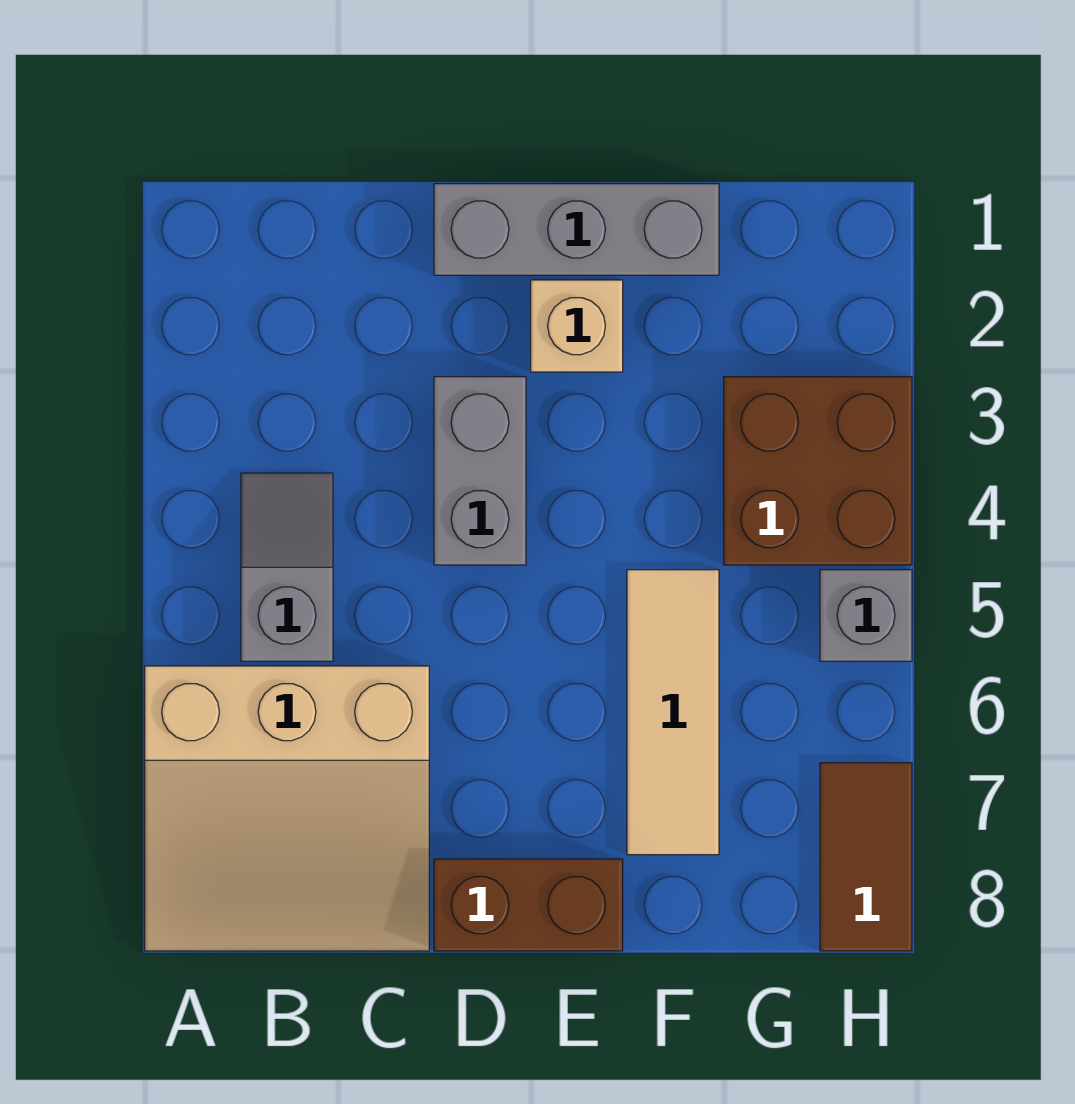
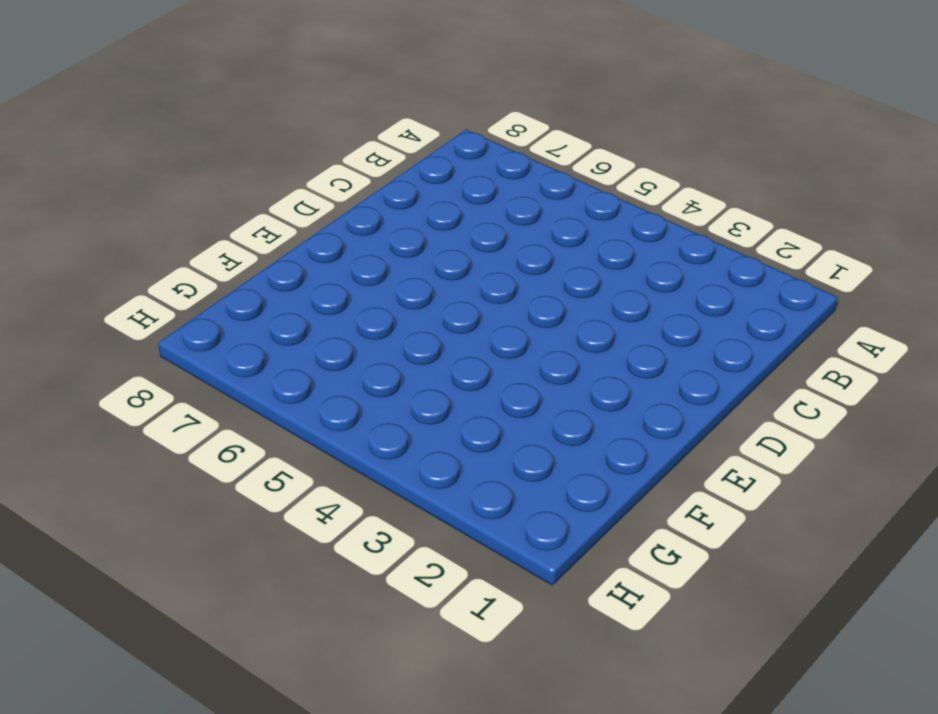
none -> tan 3x3 slope [145,666,429,951]
none -> grey 1x2 slope [241,473,333,661]

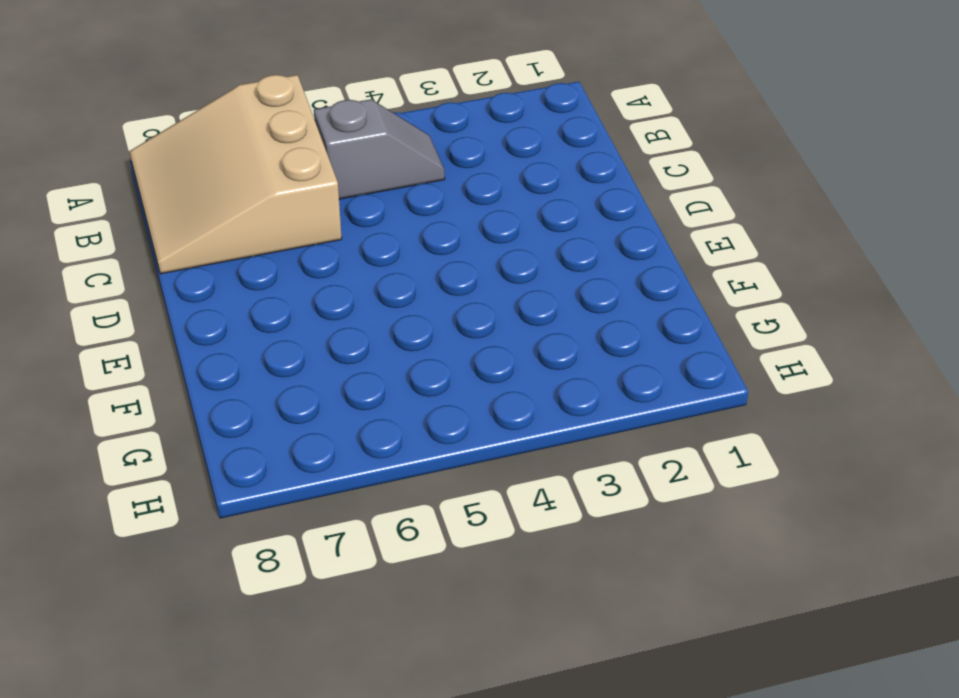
none -> grey 1x3 brick [434,184,719,275]
none -> grey 1x2 brick [434,377,526,565]

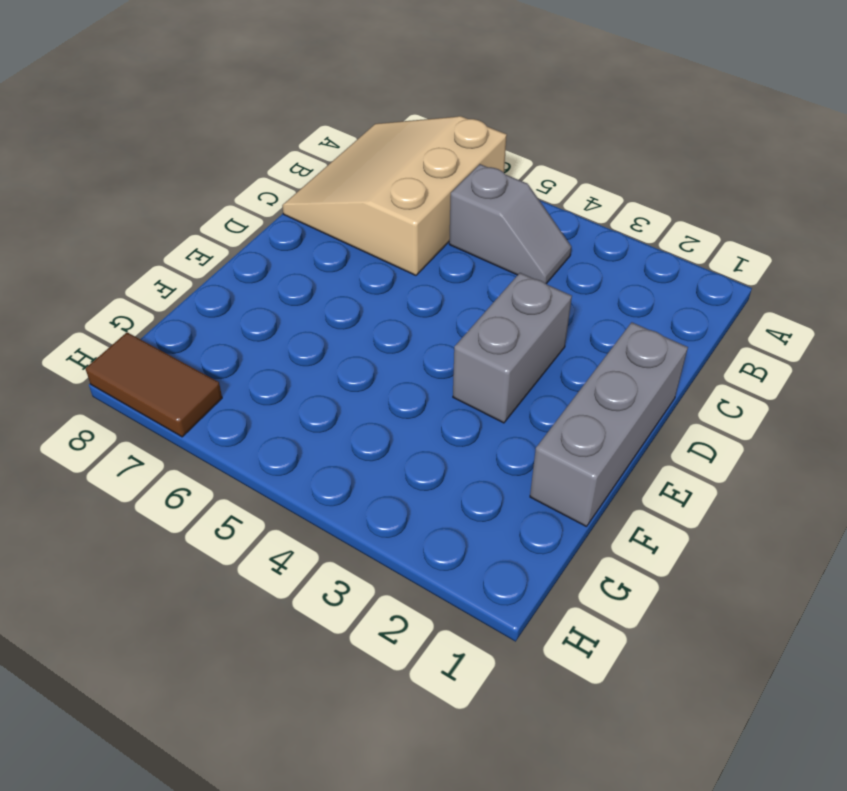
grey 1x2 brick [453,273,572,423] -> grey 1x2 brick turned to [434,377,526,565]
none -> brown 1x2 brick [434,859,623,951]
none -> tan 1x1 brick [531,280,623,372]

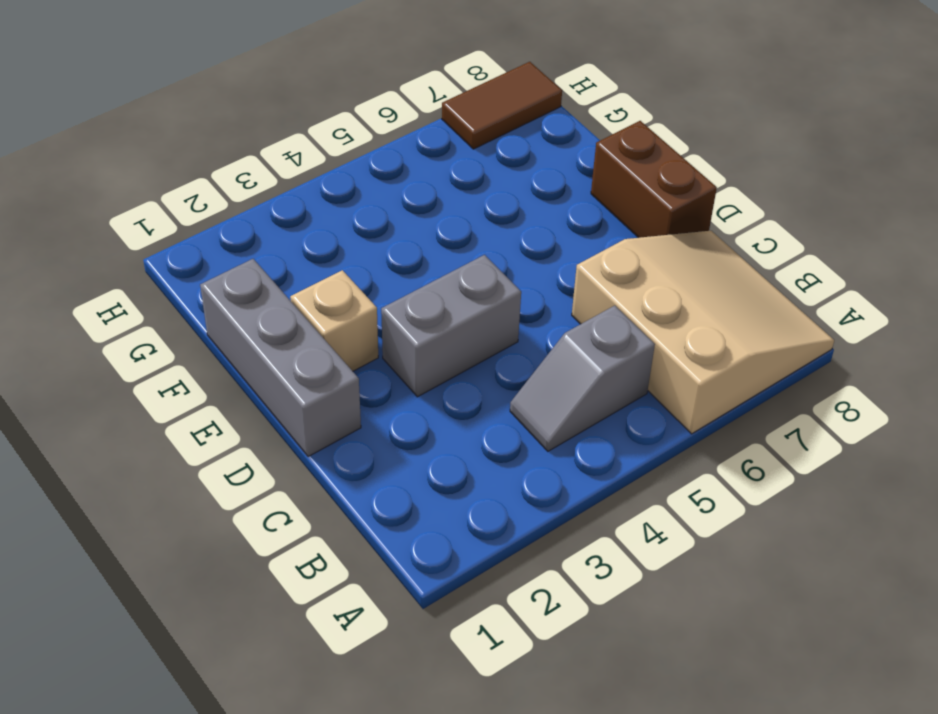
none -> tan 1x3 tile [627,570,719,855]
none -> brown 2x2 brick [724,377,912,565]

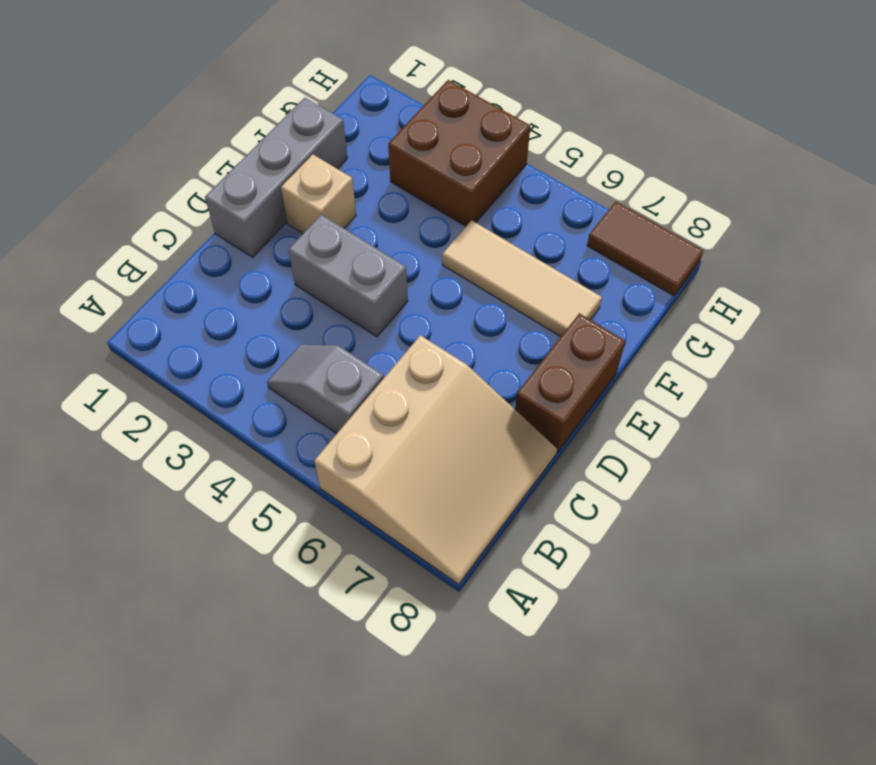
none -> grey 1x1 brick [820,570,912,661]

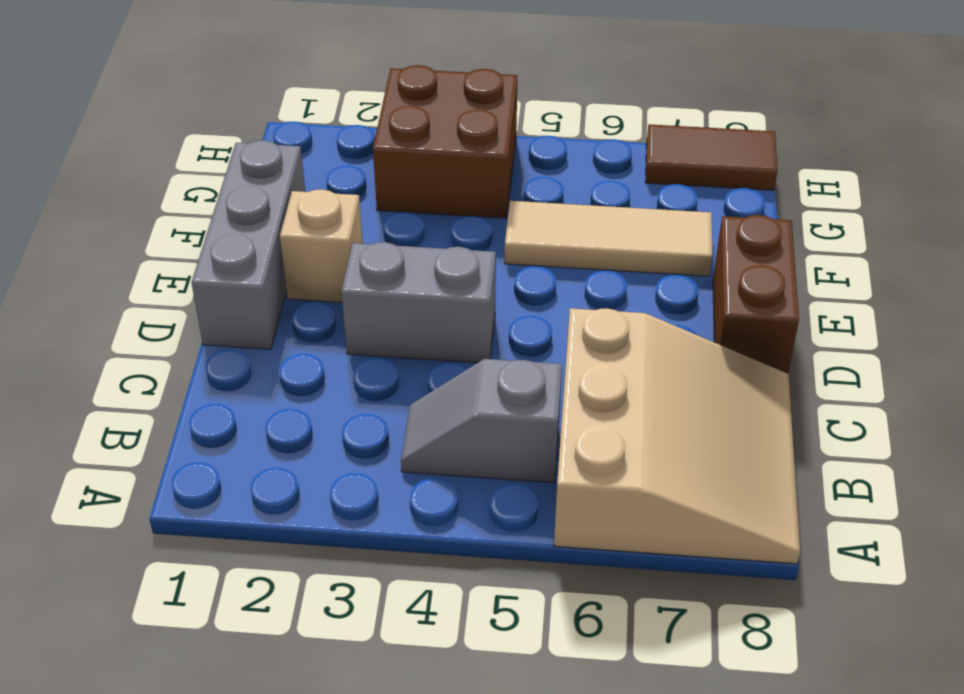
none -> grey 1x1 brick [820,570,912,661]

